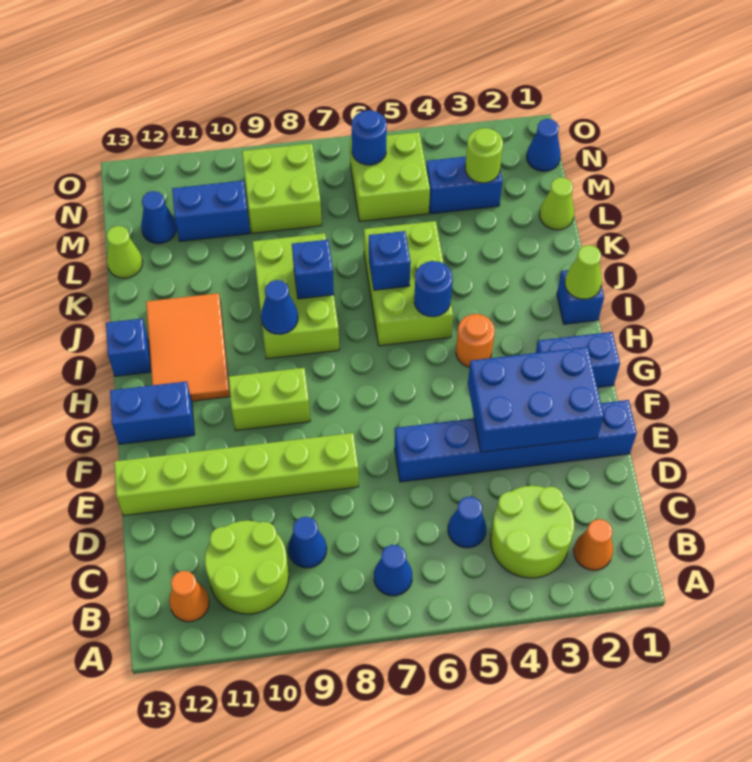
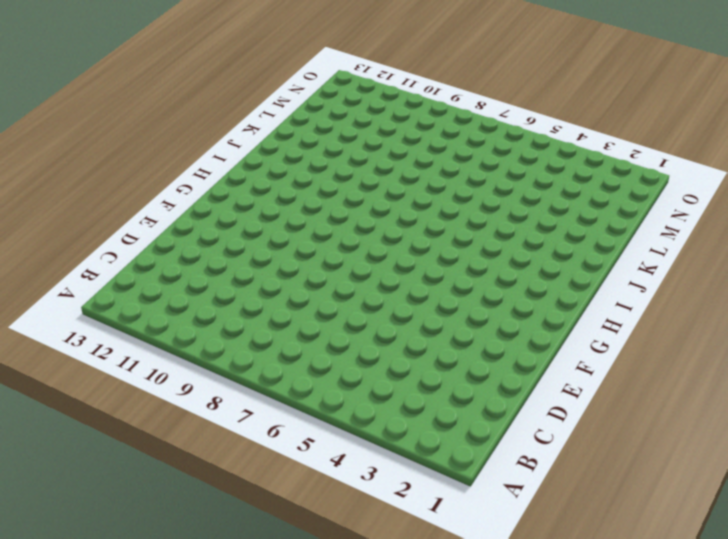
none -> orange 1x1 cone [574,519,613,570]
none -> lime 2x2 round brick [490,486,574,578]
none -> blue 1x1 cone [374,545,412,596]
none -> lime 2x2 round brick [205,521,289,614]

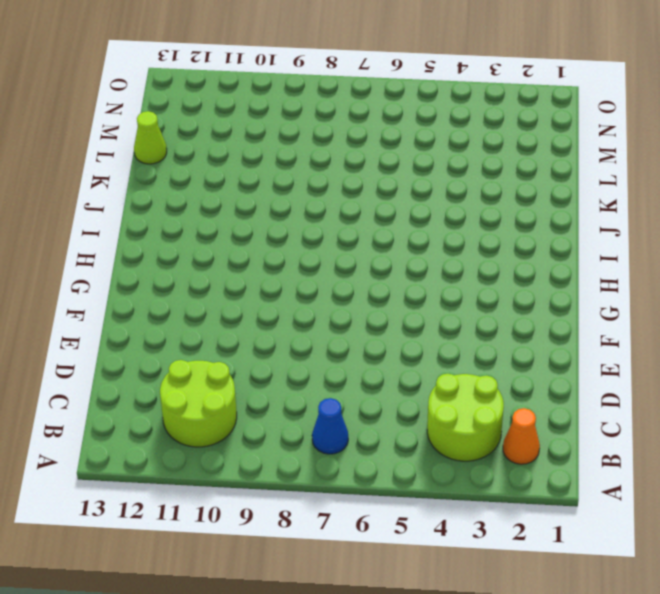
none -> orange 1x1 cone [169,571,209,622]
none -> blue 1x1 cone [448,497,486,548]
none -> blue 1x1 cone [288,517,327,568]
none -> blue 1x6 brick [394,400,637,482]

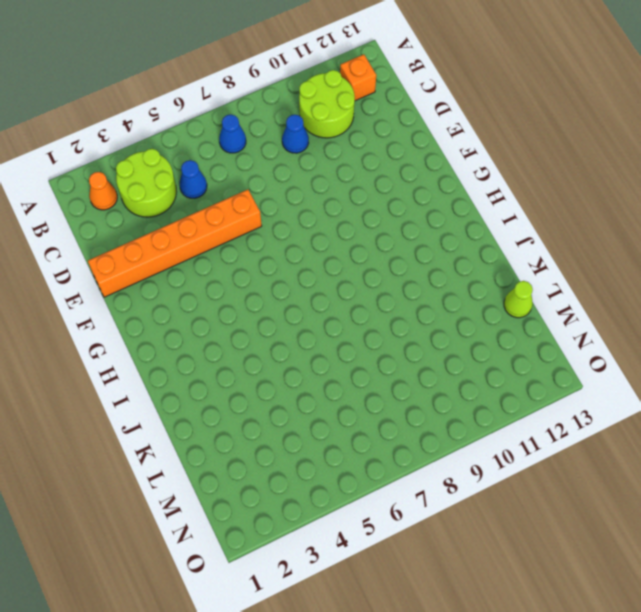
orange 1x1 brick [340,54,376,101] -> orange 1x1 cone [169,571,209,622]
orange 1x6 brick [88,190,262,297] -> blue 1x6 brick [394,400,637,482]
none -> lime 1x6 brick [114,433,359,516]
none -> blue 1x2 brick [536,332,620,388]
none -> lime 1x2 brick [228,368,310,430]
none -> blue 1x2 brick [110,381,195,444]

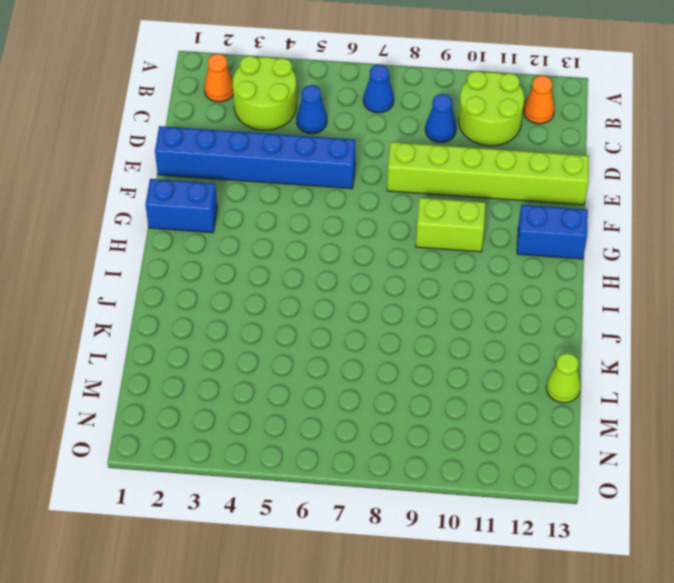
none -> orange 1x1 round brick [456,314,495,367]
none -> orange 2x3 tile [146,293,230,401]
none -> blue 1x1 brick [557,270,604,324]
none -> lime 2x3 brick [364,221,453,346]

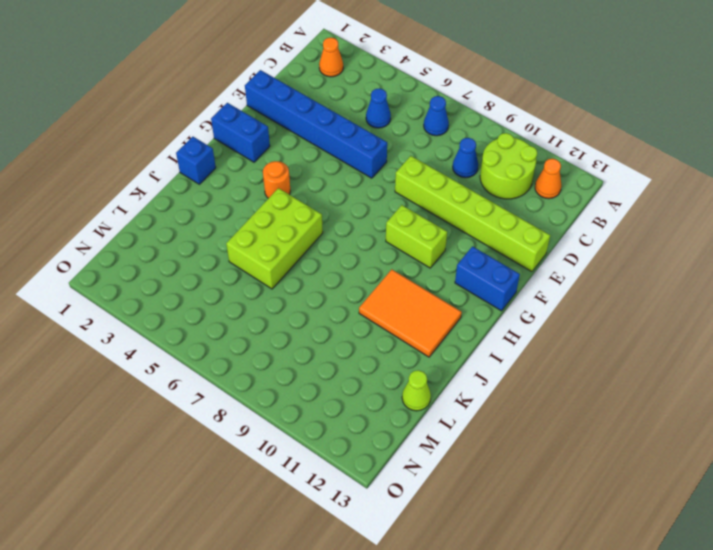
orange 2x3 tile [359,269,462,357] -> orange 2x3 tile turned to [146,293,230,401]
none -> lime 2x2 round brick [490,486,574,578]
none -> lime 2x3 brick [253,233,339,359]
none -> blue 1x1 brick [106,319,151,376]
none -> lime 1x1 cone [540,177,574,230]

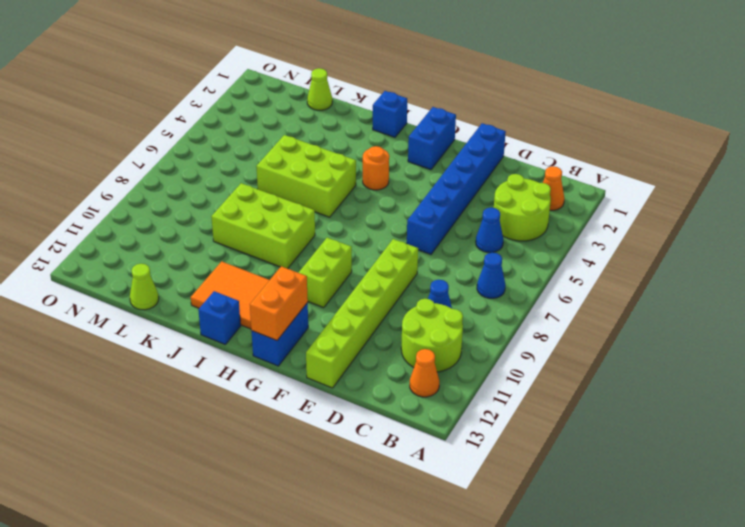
orange 1x2 brick [250,266,308,340] -> none
none -> blue 1x2 brick [426,157,503,214]
none -> lime 2x2 brick [350,132,430,222]
none -> lime 2x2 brick [242,143,322,233]
none -> blue 1x2 brick [172,181,250,241]

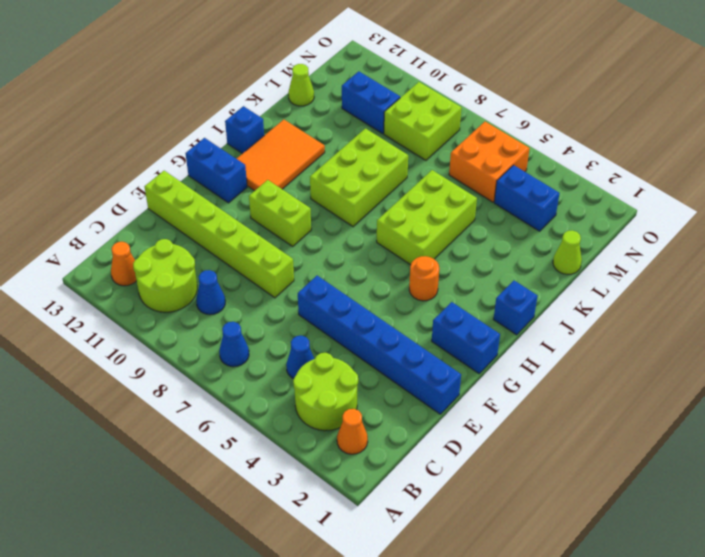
orange 2x2 brick [449,122,530,202] -> lime 2x2 brick [350,132,430,222]
none -> blue 1x1 cone [141,191,176,244]
none -> blue 1x1 cone [527,119,561,171]
none -> blue 2x3 brick [468,347,604,452]
none -> lime 1x1 cone [565,245,602,299]

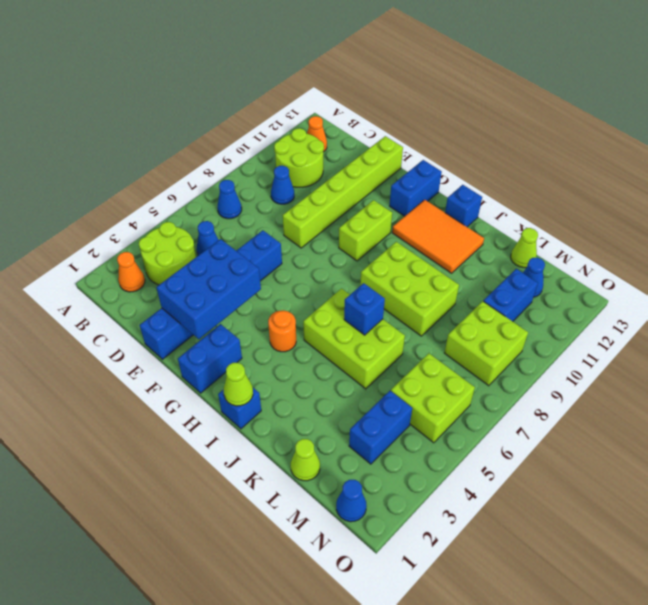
none -> blue 1x1 round brick [414,261,452,317]
none -> blue 1x1 cone [261,280,298,334]
none -> blue 1x1 brick [292,240,334,299]
none -> lime 1x1 round brick [465,128,503,183]

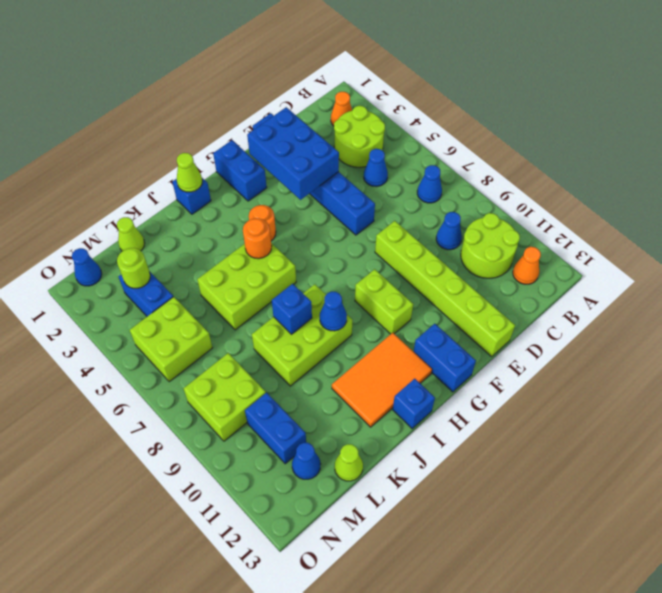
orange 1x1 round brick [243,218,272,259] -> blue 1x1 round brick [414,261,452,317]
none -> blue 1x1 brick [369,231,411,290]
none -> blue 1x1 round brick [352,110,387,165]

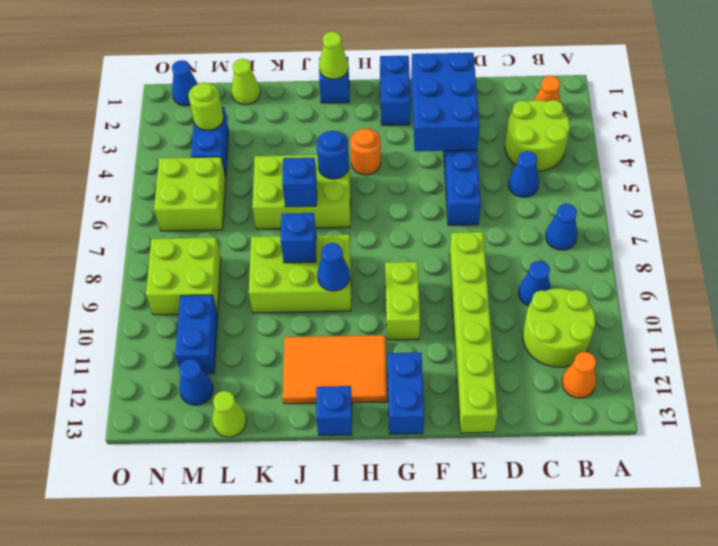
none -> blue 1x1 round brick [352,110,387,165]

